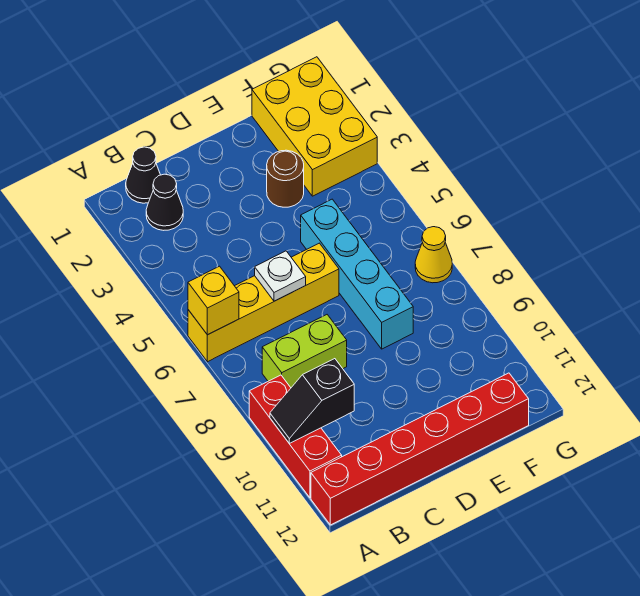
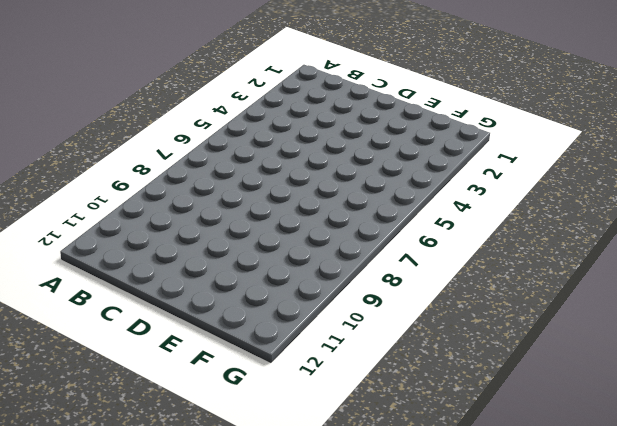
none -> yellow 1x4 brick [188,243,339,362]
none -> red 1x3 brick [249,375,342,498]
none -> red 1x6 brick [311,373,529,525]

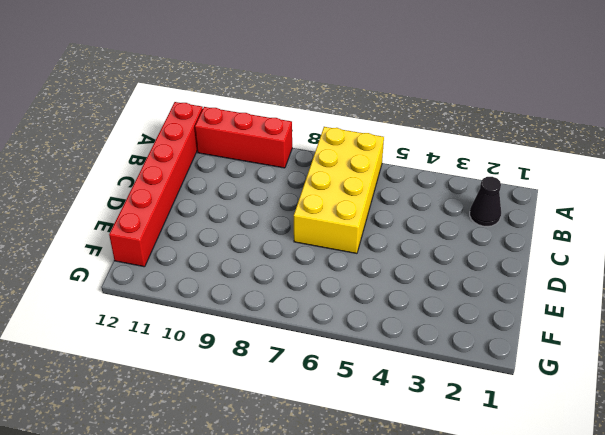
yellow 2x4 brick [294,127,384,253] -> yellow 1x4 brick [188,243,339,362]
none -> black 1x1 cone [126,147,160,203]
none -> lime 1x2 brick [262,315,347,387]
none -> brown 1x1 round brick [267,150,304,207]

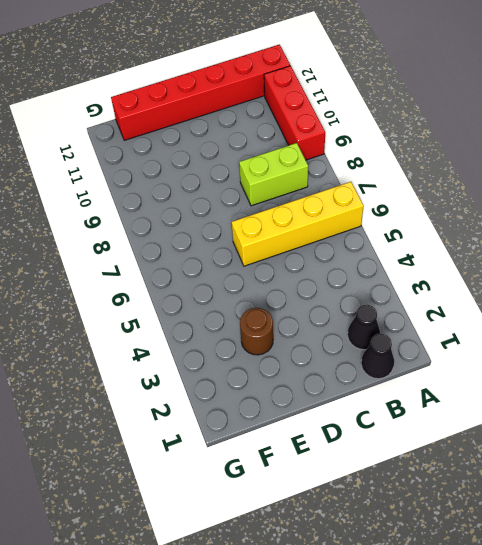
none -> cyan 1x4 brick [301,199,413,349]
none -> yellow 2x3 brick [252,57,377,196]
none -> yellow 1x1 cone [415,227,452,283]

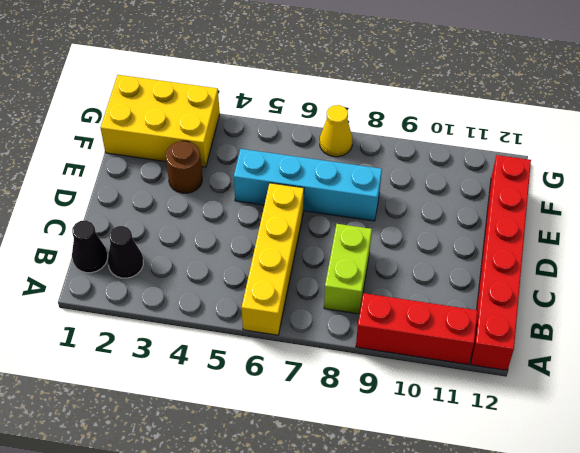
none -> yellow 1x1 brick [188,266,239,335]
none -> black 1x2 slope [270,359,354,443]
none -> white 1x1 plate [255,251,306,301]

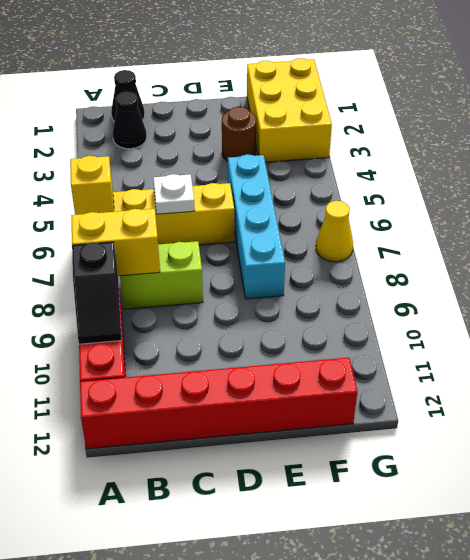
yellow 1x2 brick [71,209,160,276] -> none
black 1x2 slope [72,242,122,344] -> black 1x2 slope turned to [270,359,354,443]

